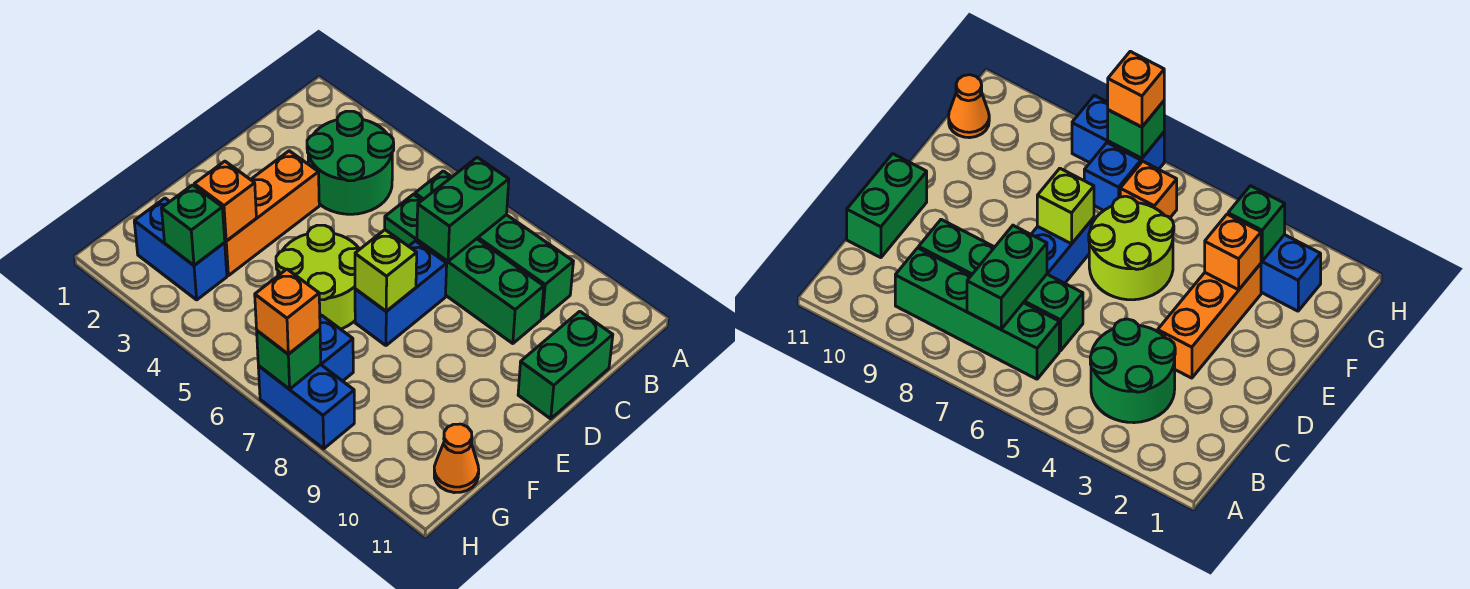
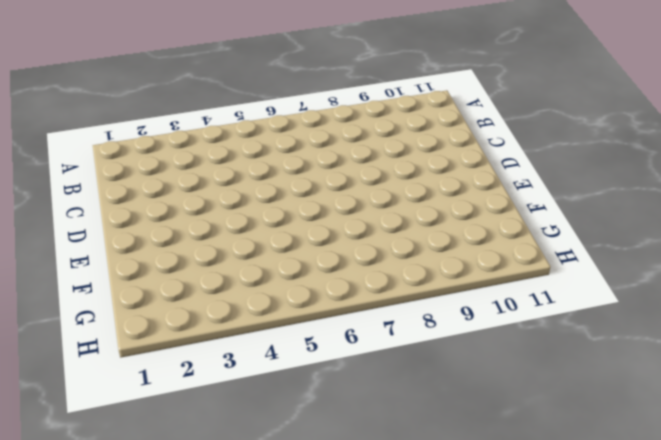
none -> green 2x2 round brick [307,111,394,214]
none -> green 1x4 brick [415,171,573,319]
none -> green 1x4 brick [385,194,544,344]

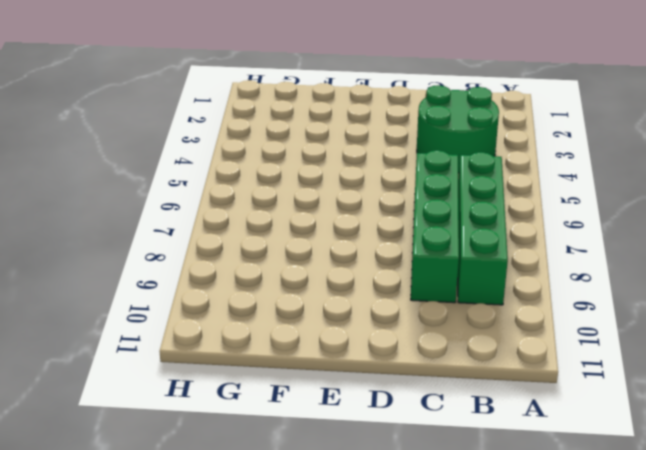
none -> green 1x2 brick [518,311,613,419]
none -> orange 1x3 brick [225,151,319,276]
none -> blue 1x2 brick [355,241,447,345]

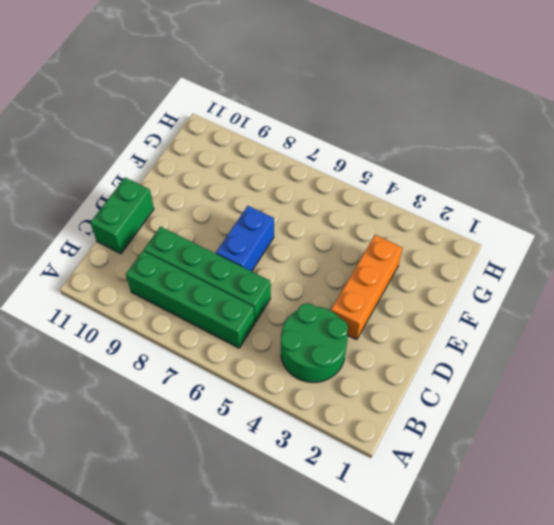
none -> lime 2x2 round brick [276,225,360,329]
none -> blue 1x2 brick [134,198,227,300]
none -> orange 1x1 brick [1120,161,1177,218]

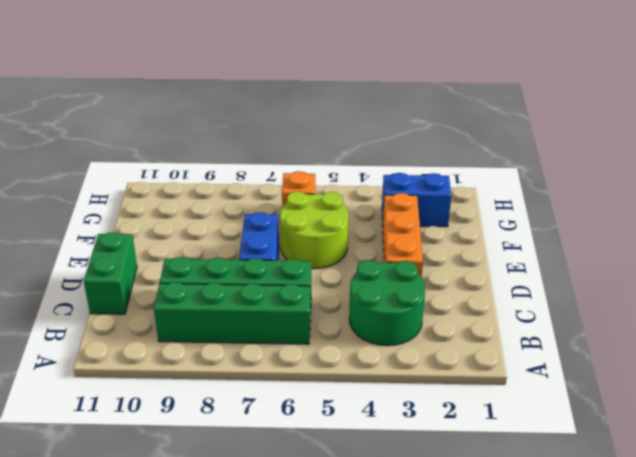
none -> blue 1x1 brick [320,315,353,381]
none -> orange 1x1 cone [434,424,479,493]
none -> blue 1x2 brick [258,365,354,449]

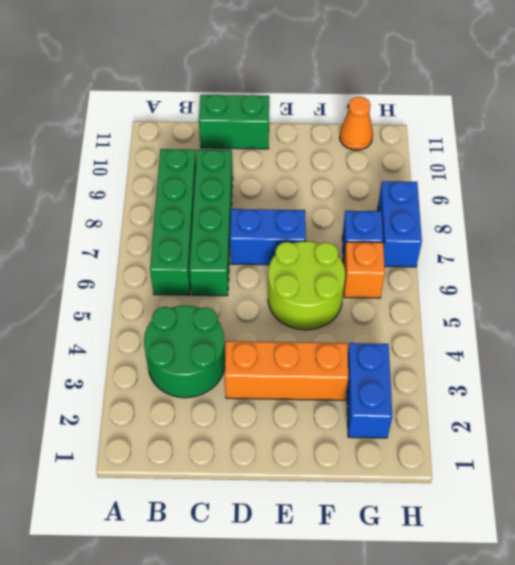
none -> green 1x2 brick [417,157,509,261]
none -> lime 1x1 brick [355,230,417,311]
none -> orange 1x1 brick [194,161,256,241]

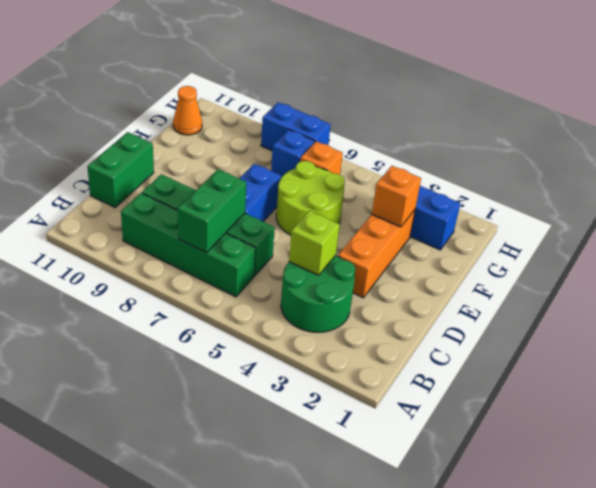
lime 1x1 brick [289,211,340,275] -> lime 1x1 brick moved to [355,230,417,311]
none -> green 1x1 brick [161,185,225,265]
none -> green 1x1 brick [257,329,321,389]
none -> orange 1x1 brick [255,269,320,354]

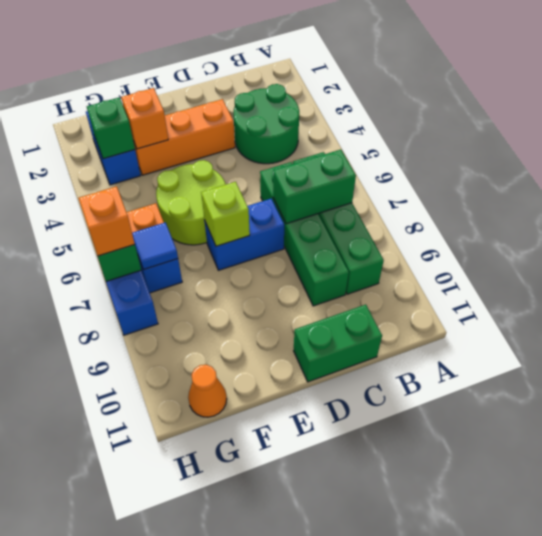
blue 1x1 tile [132,222,178,270] -> none

